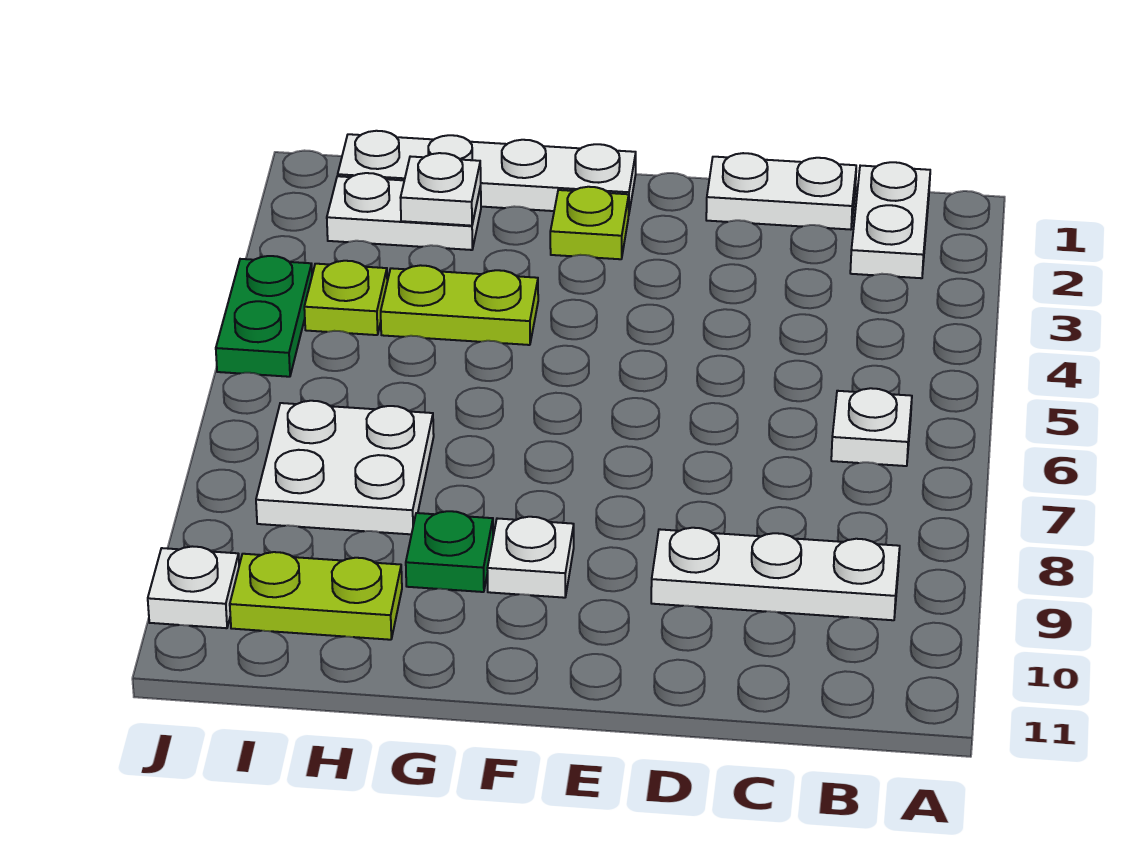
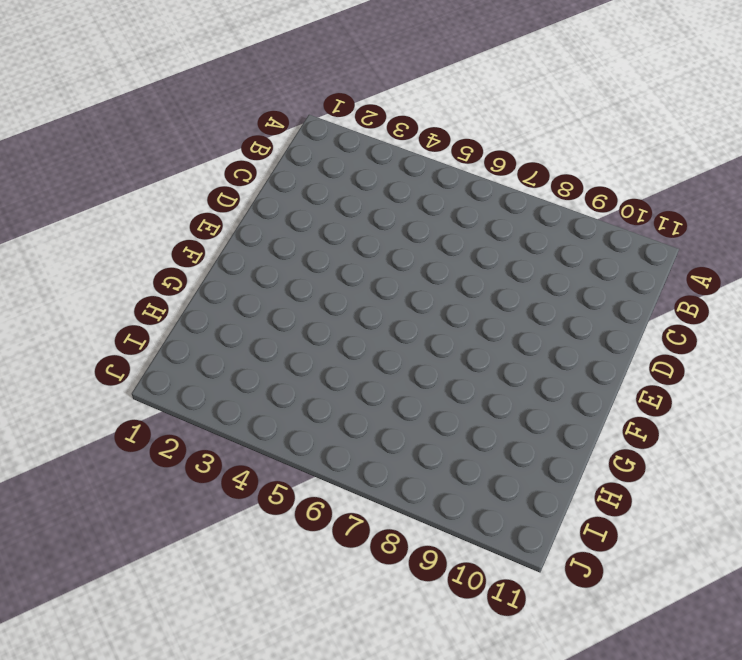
none -> white 1x2 plate [850,162,930,278]
none -> white 1x1 plate [831,388,912,466]
none -> white 1x3 plate [651,528,900,620]

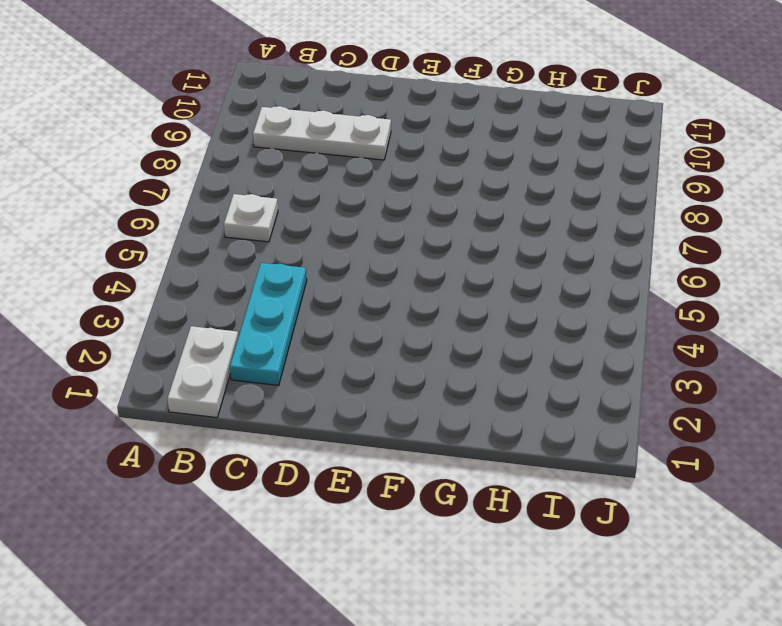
cyan 1x3 plate [230,263,307,385] -> none
none -> white 1x2 plate [706,153,856,230]
none -> white 1x4 plate [338,131,636,212]
none -> lime 1x1 plate [550,187,629,259]

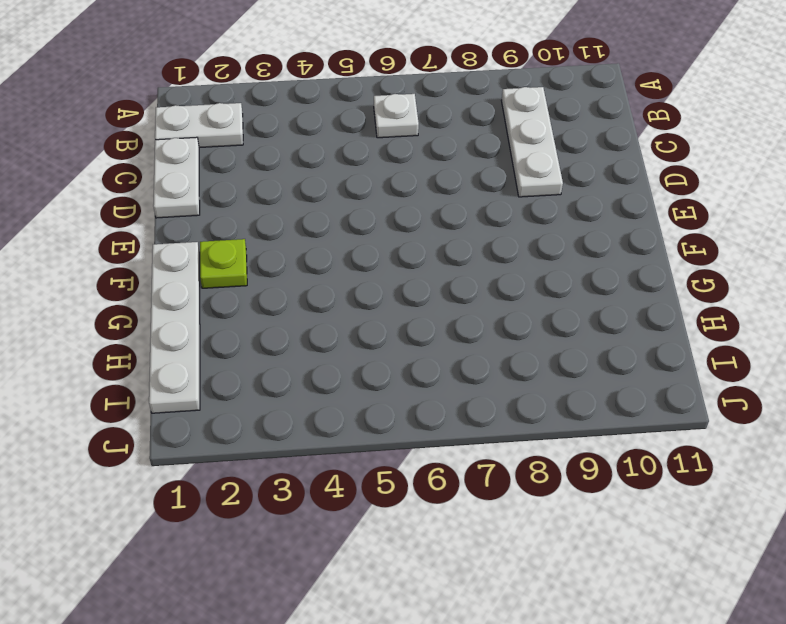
none -> white 1x1 plate [487,517,574,598]
none -> lime 1x2 plate [381,265,538,345]
none -> green 1x1 plate [406,511,493,592]

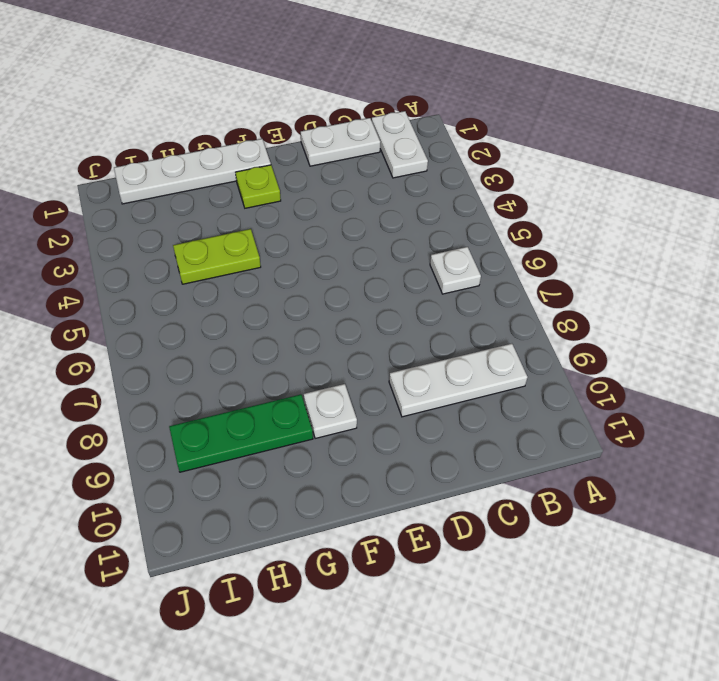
green 1x3 plate [169,394,313,472] -> green 1x1 plate [406,511,493,592]
none -> white 1x2 plate [327,173,481,250]
none -> white 2x2 plate [256,401,434,534]
none -> lime 1x2 plate [230,552,402,640]

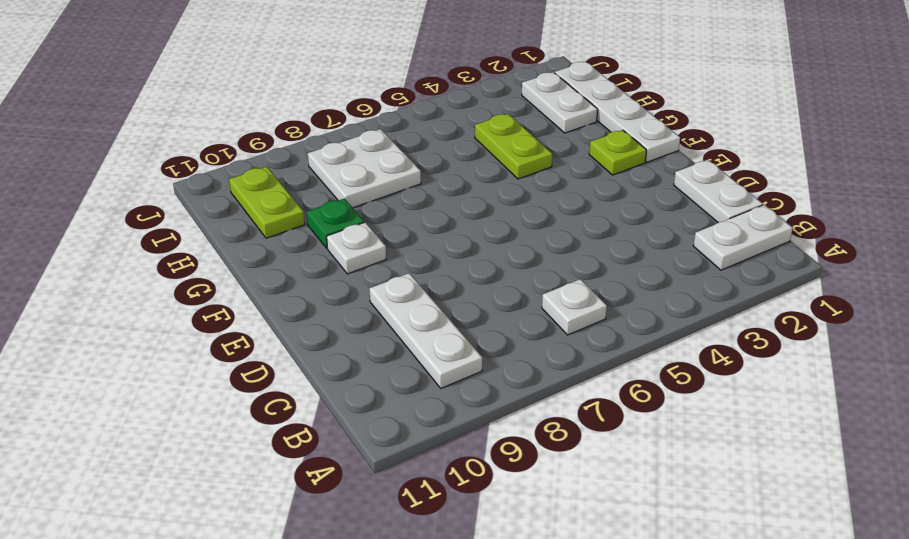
none -> lime 1x1 plate [304,261,387,335]
none -> green 1x2 plate [216,256,312,377]
none -> white 1x1 plate [148,546,239,628]

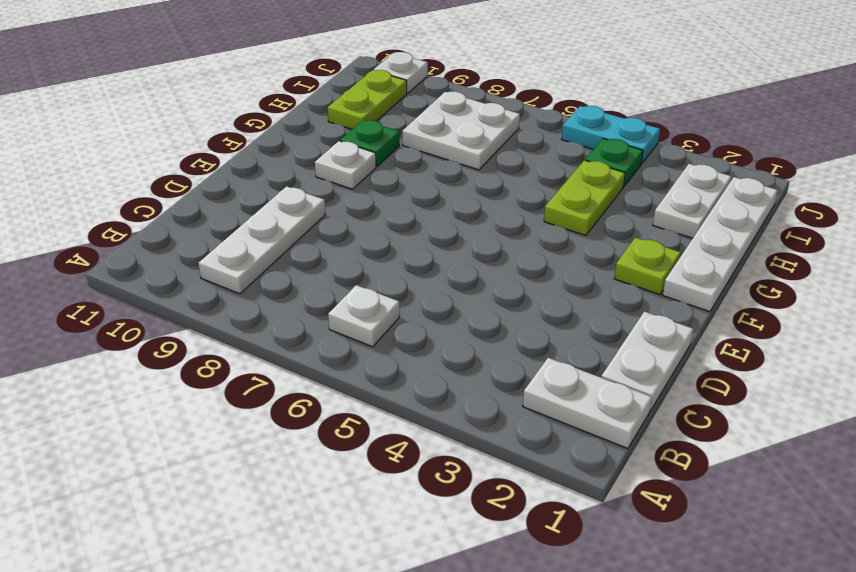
green 1x1 plate [585,138,643,186] -> lime 1x1 plate [304,261,387,335]
cyan 1x2 plate [561,106,660,164] -> green 1x2 plate [216,256,312,377]
none -> white 1x1 plate [400,153,481,226]

